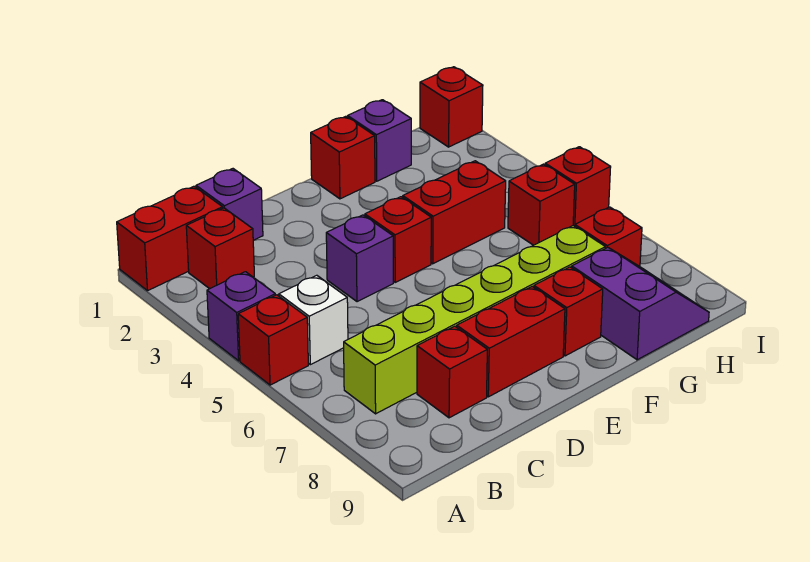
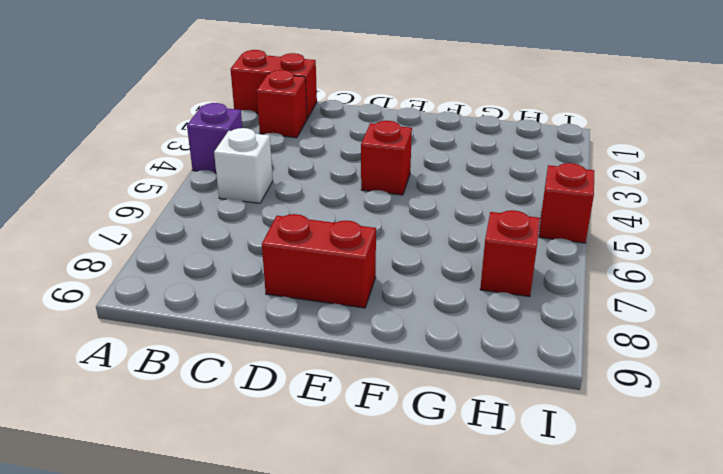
none -> red 1x1 brick [238,295,308,385]
none -> lime 1x6 brick [344,226,605,414]
none -> purple 1x1 brick [196,169,263,240]

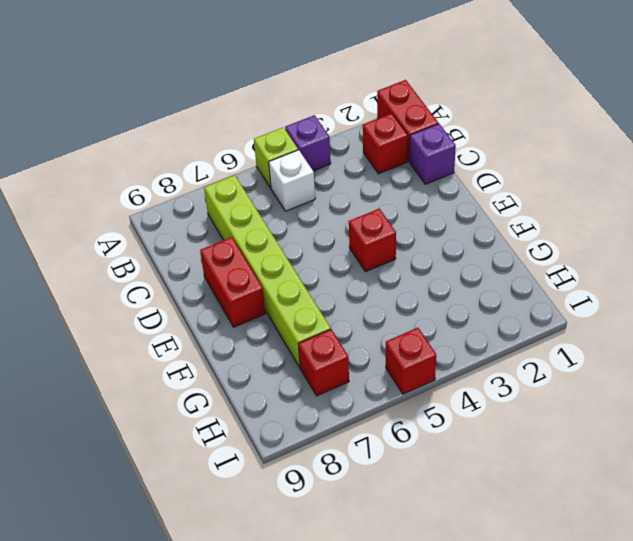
lime 1x1 brick [254,127,298,188] -> red 1x1 brick [238,295,308,385]
none -> red 1x1 brick [417,326,487,418]
none -> purple 1x1 brick [326,215,393,302]
none -> red 1x1 brick [311,116,375,199]

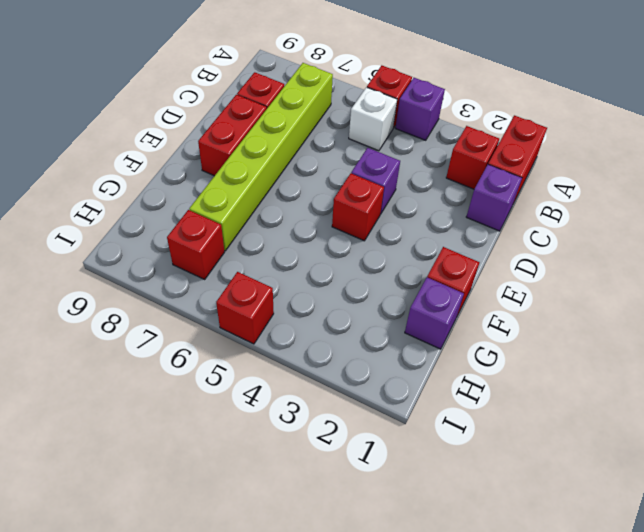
none -> red 1x2 brick [403,161,506,264]
none -> red 1x1 brick [534,267,603,356]
none -> purple 2x2 slope [572,247,709,360]

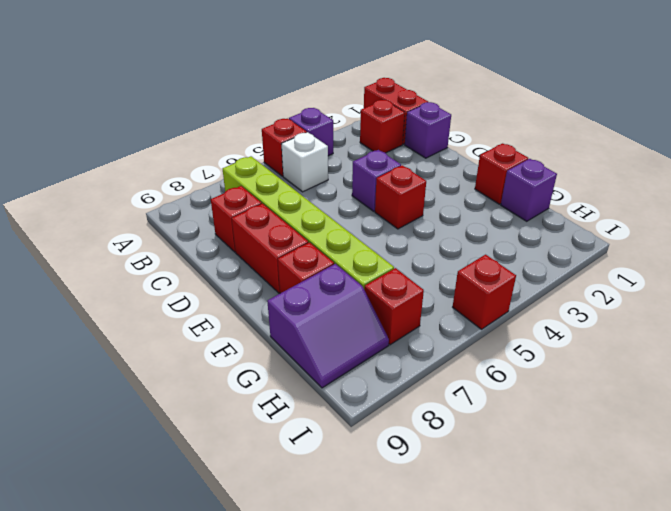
none -> red 1x2 brick [403,161,506,264]
none -> red 1x1 brick [508,164,575,245]
none -> red 1x1 brick [420,67,483,147]

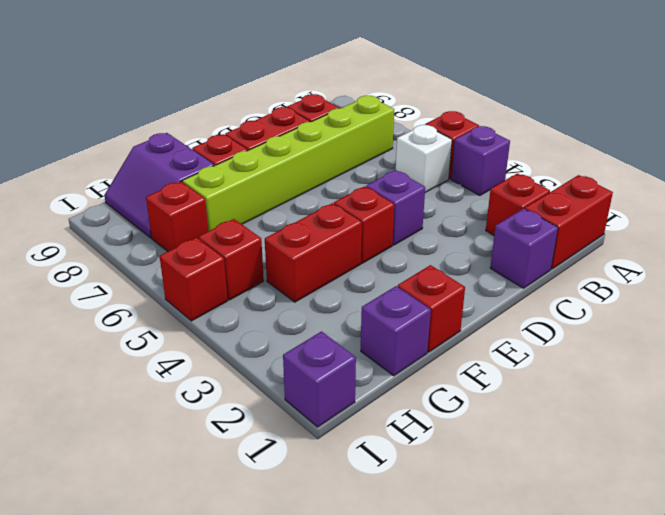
purple 1x1 brick [283,331,356,427] -> red 1x1 brick [420,67,483,147]

